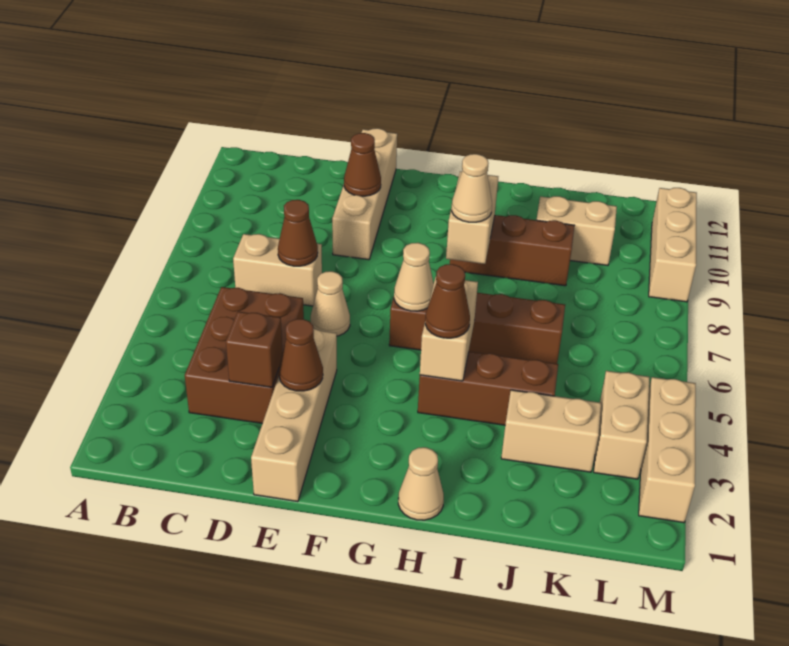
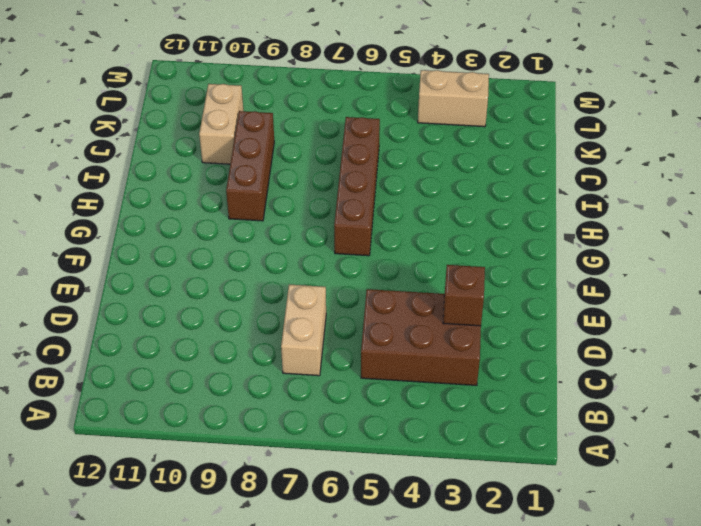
none -> tan 1x4 brick [251,329,337,502]
none -> tan 1x1 cone [310,271,350,336]
none -> tan 1x4 brick [332,128,397,260]

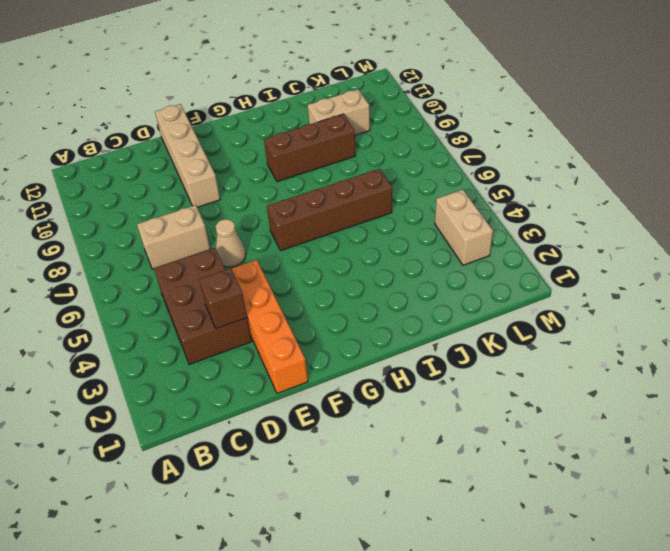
orange 1x4 brick [232,260,308,393] -> tan 1x4 brick [251,329,337,502]
none -> tan 1x1 cone [398,447,444,520]
none -> brown 1x3 brick [418,352,558,425]
none -> tan 1x2 brick [501,390,601,472]

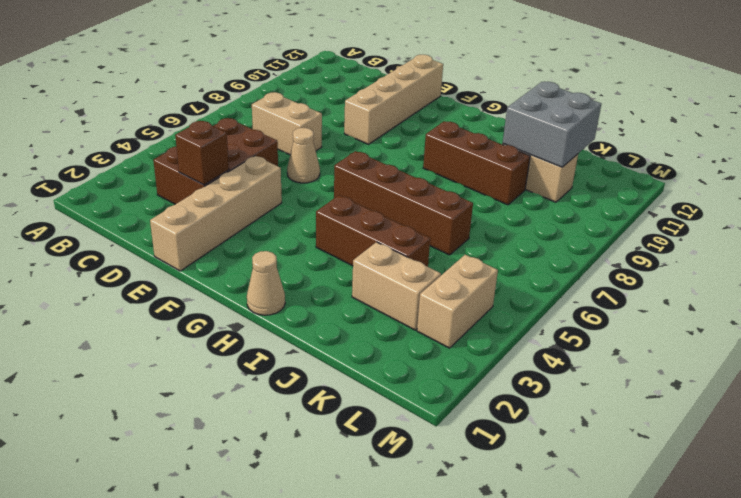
grey 2x2 brick [503,82,601,167] -> none
none -> tan 1x3 brick [639,377,696,523]
none -> tan 1x3 brick [649,188,697,302]
none -> brown 1x1 cone [278,200,318,266]

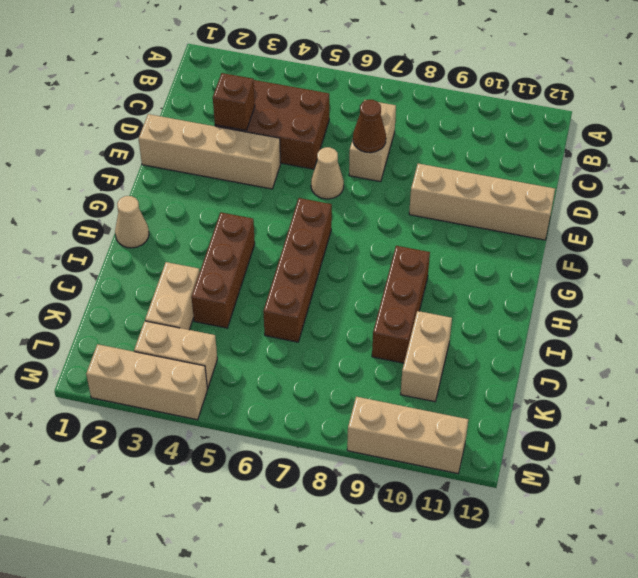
none -> brown 1x1 cone [279,319,323,391]
none -> brown 1x1 cone [344,133,381,196]
none -> tan 1x1 cone [394,243,434,311]

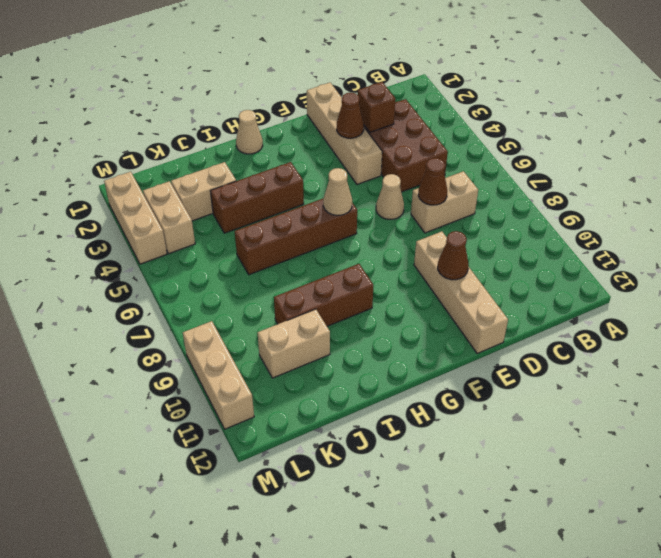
none -> tan 1x2 brick [420,277,478,381]
none -> tan 1x2 brick [446,172,498,264]
none -> brown 1x1 cone [425,264,470,338]

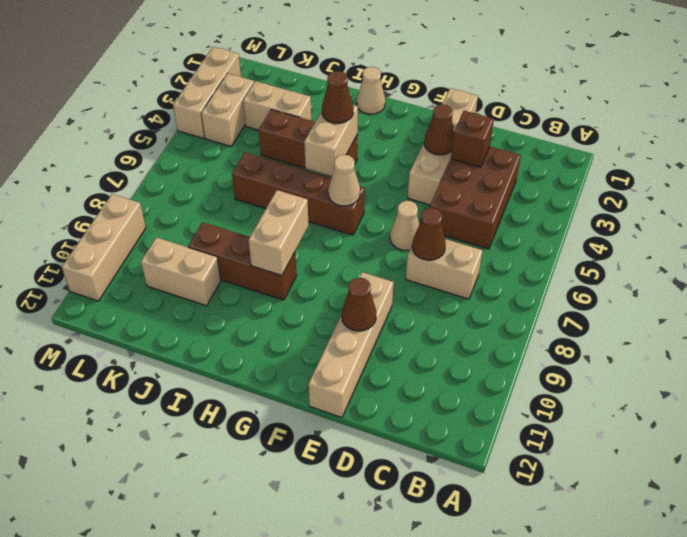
none -> tan 1x1 cone [452,154,492,222]

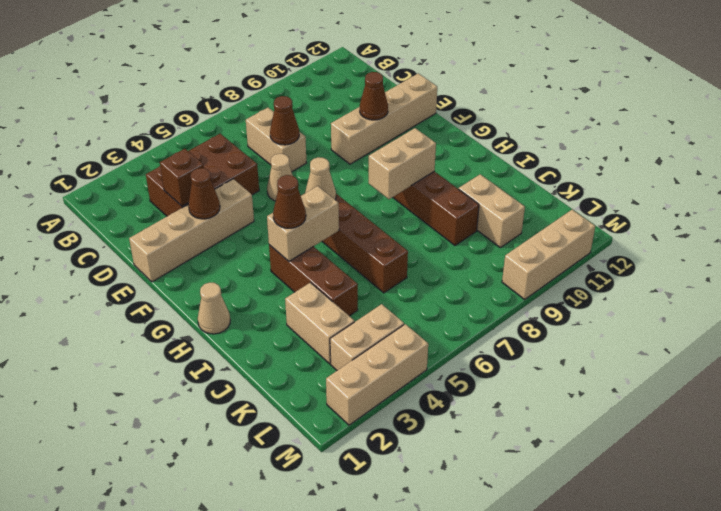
none -> tan 1x1 cone [452,154,492,222]

